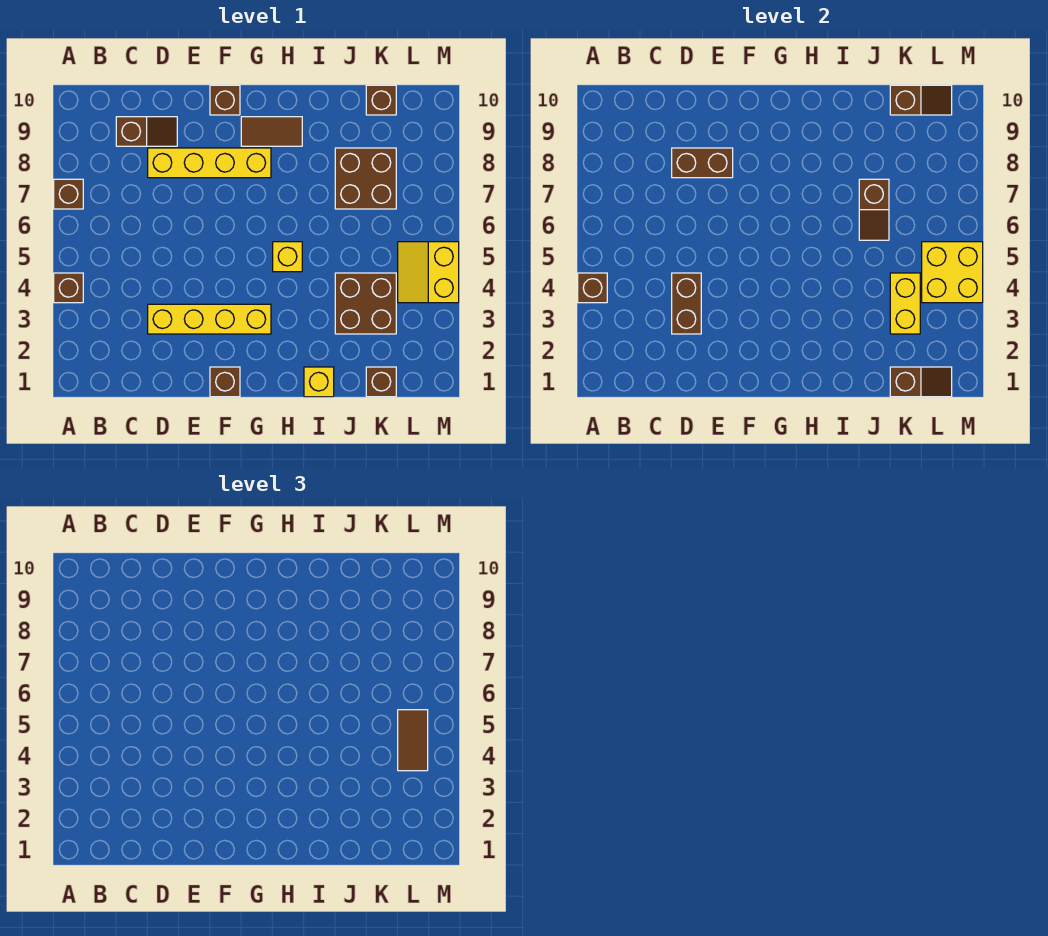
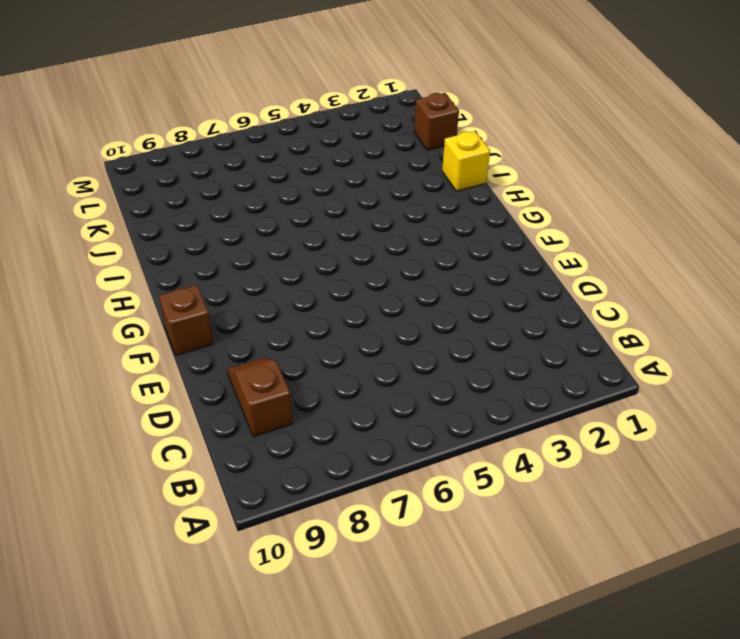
none -> brown 1x1 brick [54,273,83,303]
none -> brown 1x1 brick [54,179,83,209]
none -> yellow 1x4 brick [148,304,271,334]

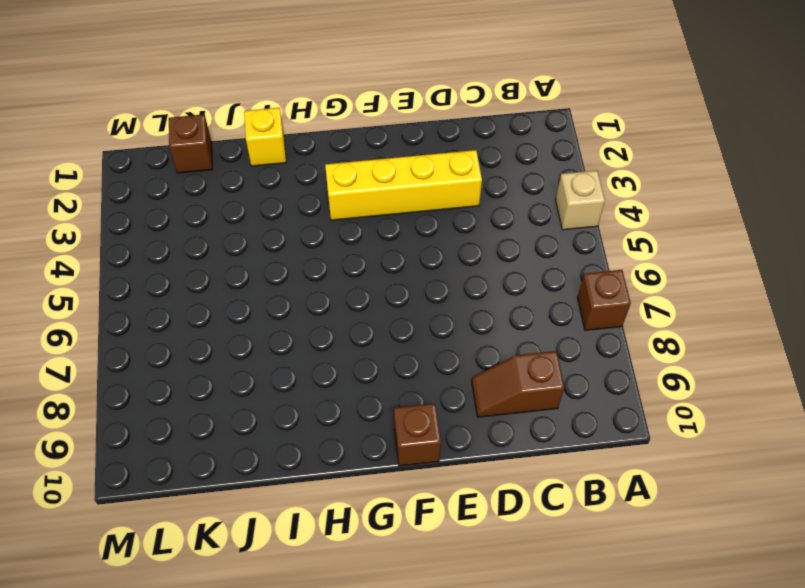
tan 1x1 brick [556,170,605,230] -> brown 1x1 brick [54,273,83,303]
none -> yellow 1x4 brick [148,148,271,178]
none -> brown 1x1 brick [210,367,240,397]
none -> brown 1x2 tile [241,117,302,146]

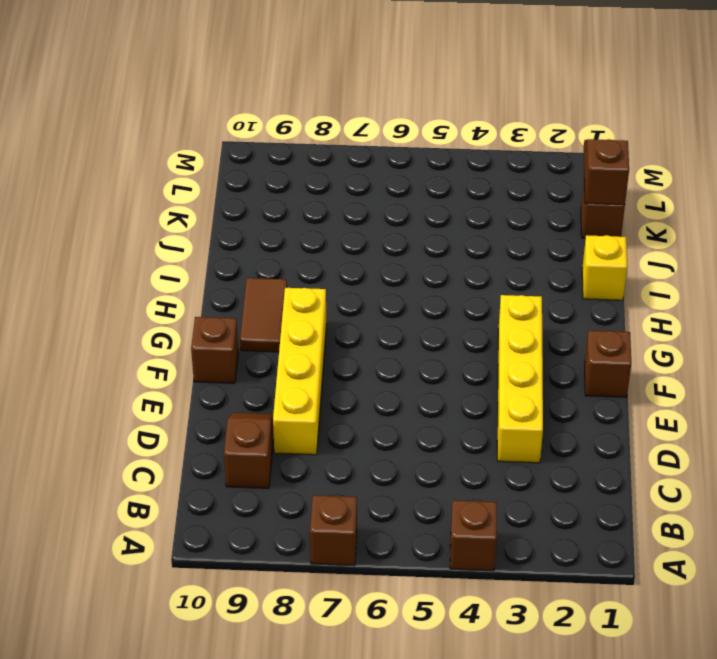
none -> yellow 1x1 brick [273,242,302,272]
none -> brown 2x2 brick [335,273,396,334]
none -> brown 2x2 brick [335,148,396,209]

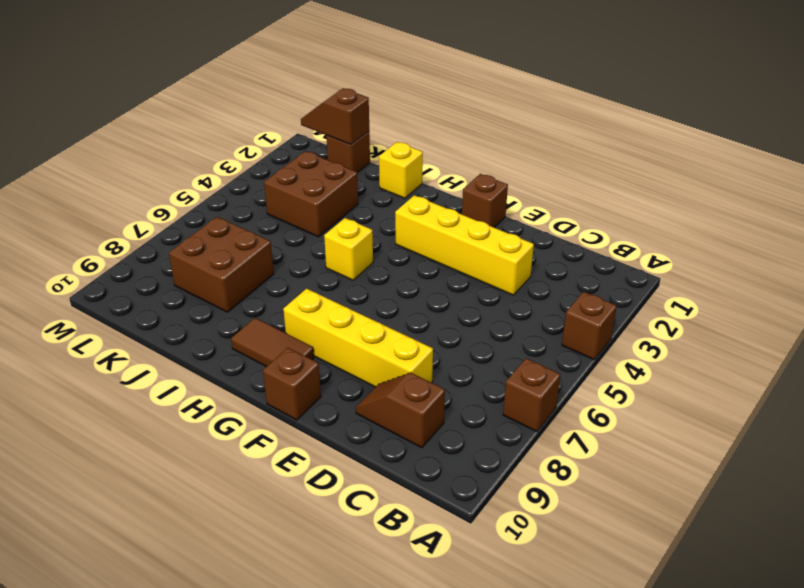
none -> brown 1x1 brick [366,85,396,115]
none -> yellow 2x2 slope [398,242,459,303]
none -> brown 1x1 brick [578,273,607,303]

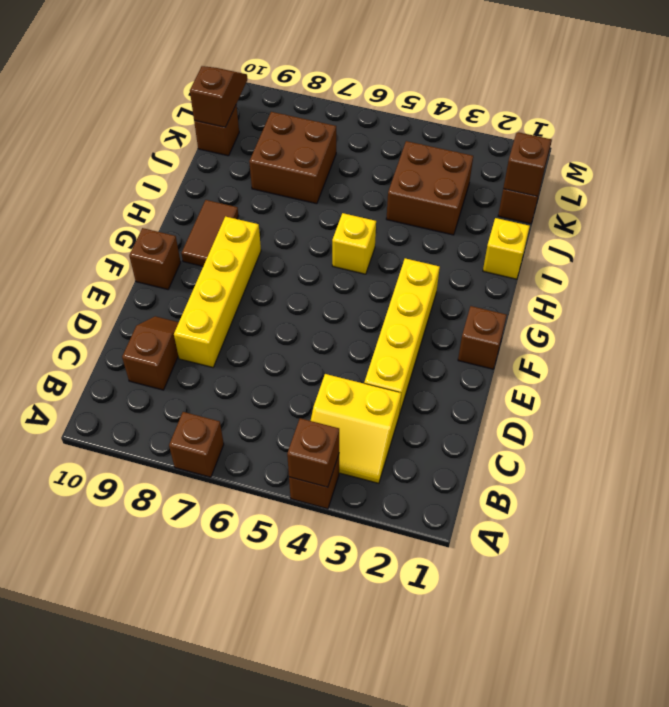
yellow 2x2 slope [311,374,401,483] -> yellow 2x2 slope moved to [398,242,459,303]
none -> brown 1x2 brick [672,273,701,334]
none -> brown 1x2 brick [672,148,733,178]
none -> brown 1x2 slope [859,179,889,240]

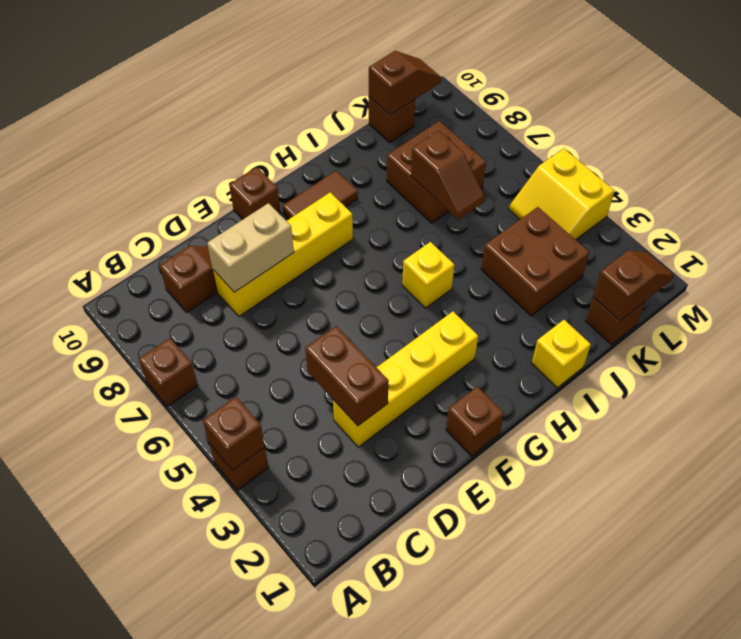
tan 1x2 brick [207,203,294,292] -> brown 1x2 brick [672,148,733,178]
none -> yellow 1x2 brick [890,273,920,334]
none -> yellow 2x2 brick [922,242,983,303]
none -> brown 1x2 tile [398,710,428,771]

